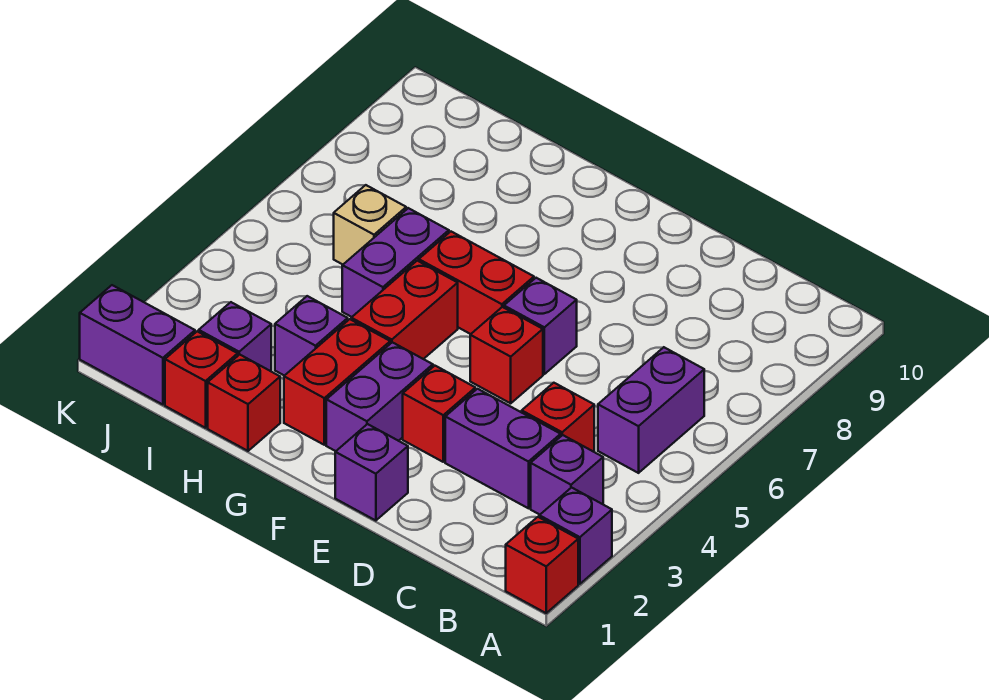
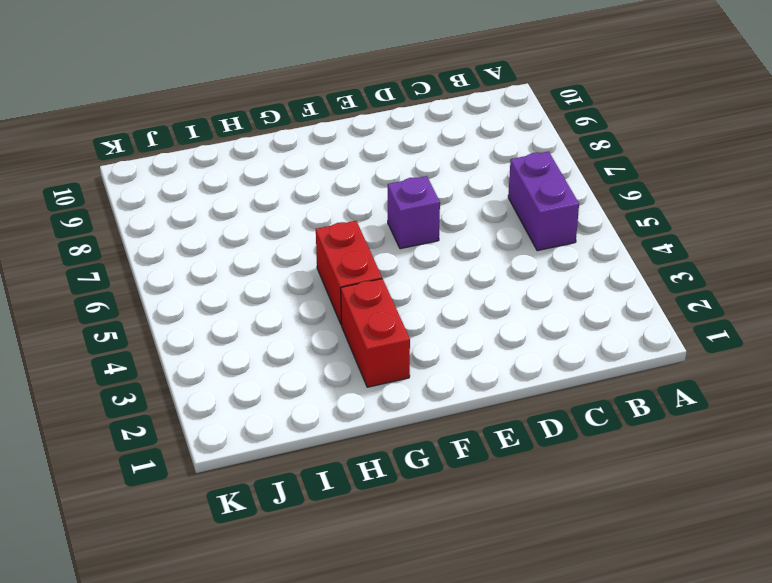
none -> red 1x1 brick [506,517,578,613]
none -> purple 1x1 brick [539,488,612,584]
none -> purple 1x1 brick [531,435,603,515]

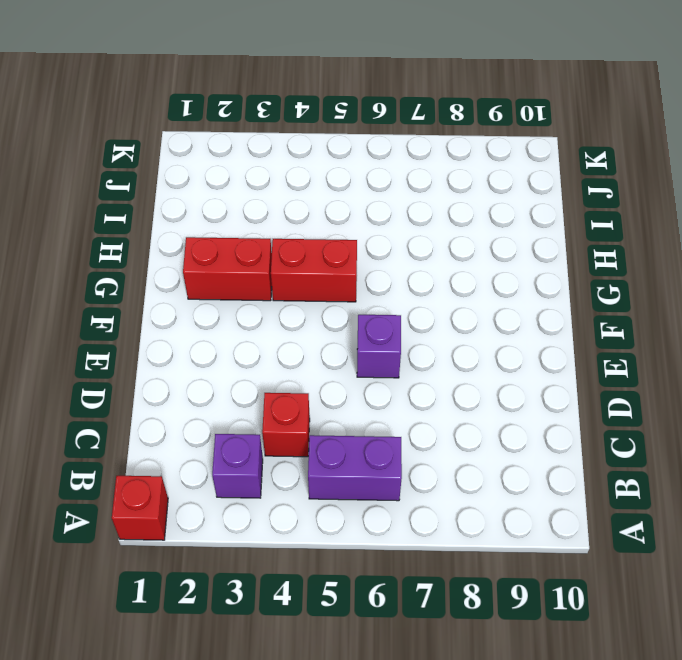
none -> purple 1x1 brick [539,488,612,584]
none -> purple 1x2 brick [445,389,561,508]
none -> purple 1x1 brick [335,424,408,521]

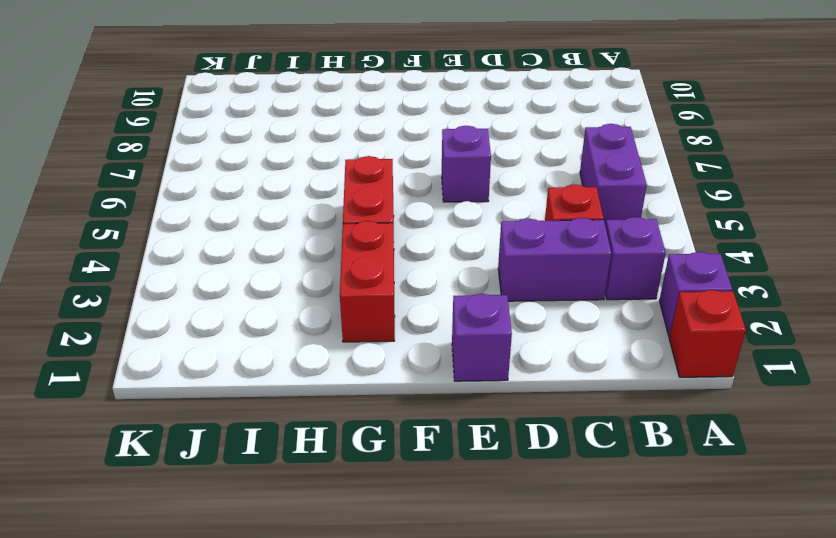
none -> red 1x1 brick [403,366,475,462]
none -> red 1x1 brick [470,307,543,403]
none -> purple 1x2 brick [326,342,433,451]

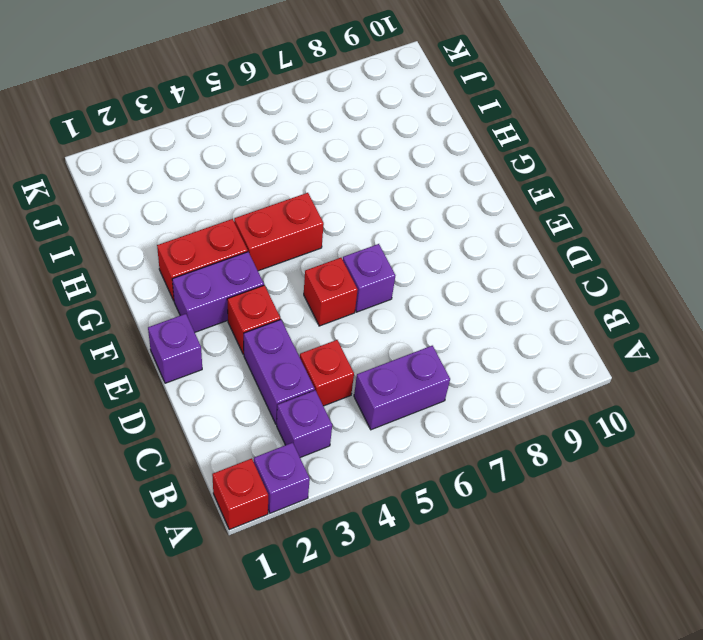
none -> red 1x2 brick [419,232,534,334]
none -> red 1x1 brick [208,355,280,451]
none -> purple 1x1 brick [275,296,348,376]

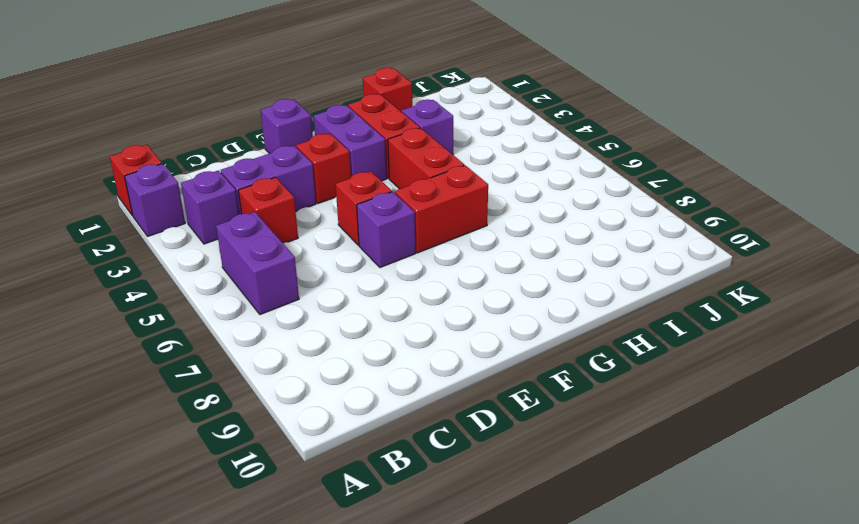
none -> purple 1x2 brick [342,208,449,317]
none -> red 1x1 brick [165,331,238,428]
none -> purple 1x1 brick [199,302,271,371]

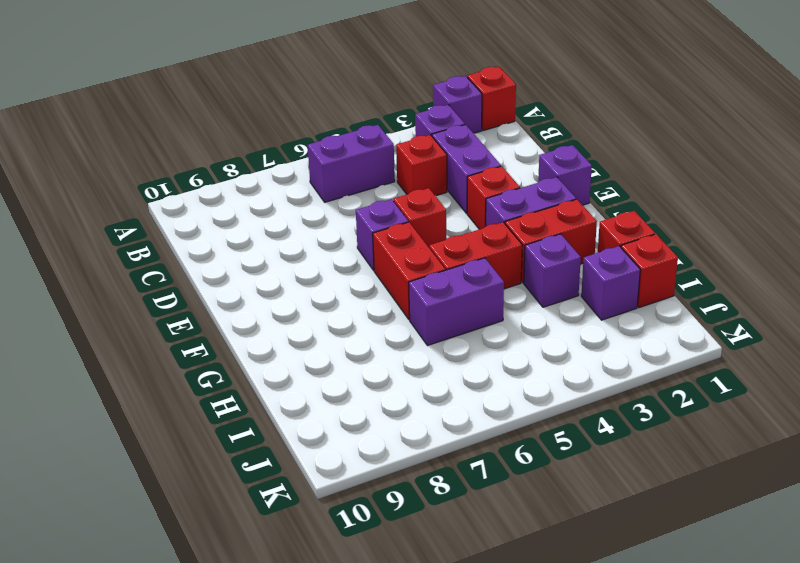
none -> tan 1x1 brick [334,185,406,264]
none -> purple 1x2 brick [80,285,195,405]

